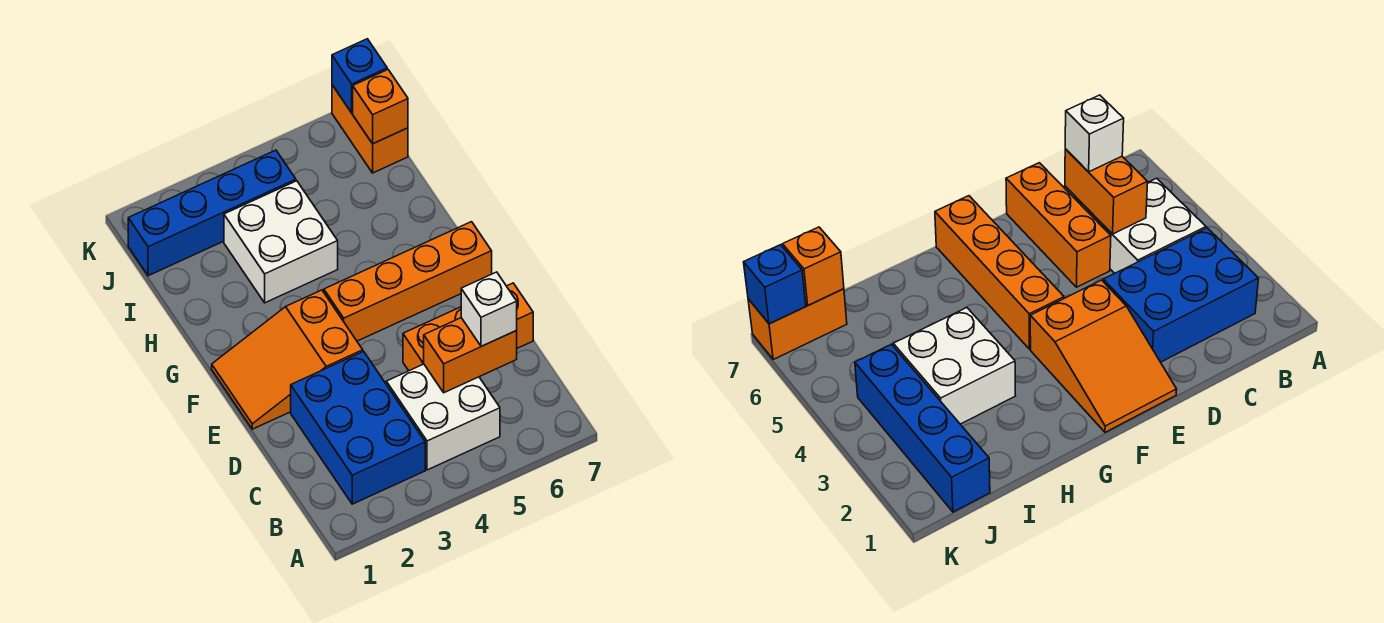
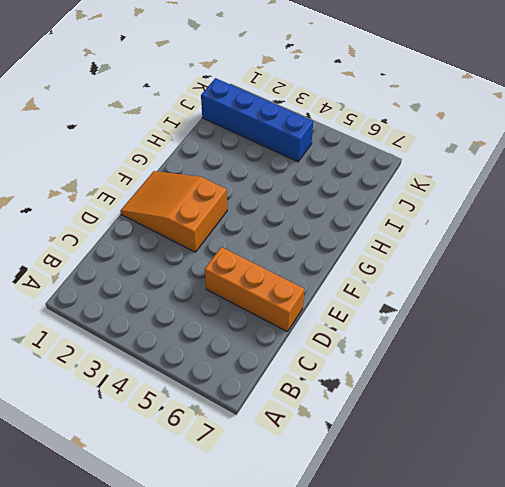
none -> blue 2x3 brick [291,351,425,504]
none -> white 2x2 brick [386,364,500,470]
none -> orange 1x4 brick [324,222,492,341]

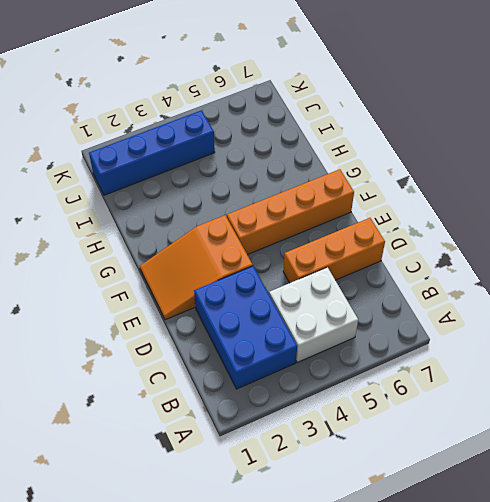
none -> white 2x2 brick [224,181,338,303]
none -> orange 1x2 brick [332,85,408,173]
none -> orange 1x2 brick [424,318,517,393]

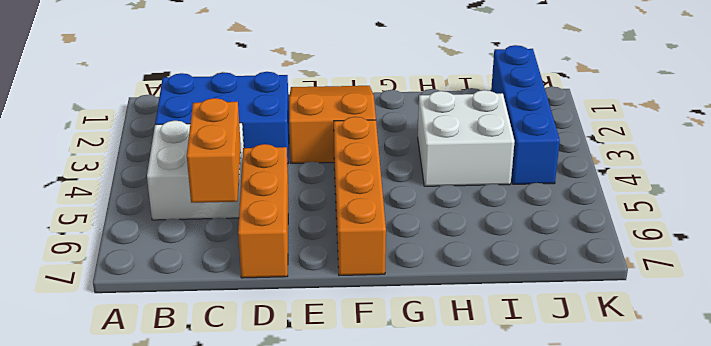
none -> orange 1x2 brick [332,85,408,173]
none -> orange 1x1 brick [353,70,408,144]
none -> blue 1x1 brick [332,39,387,113]

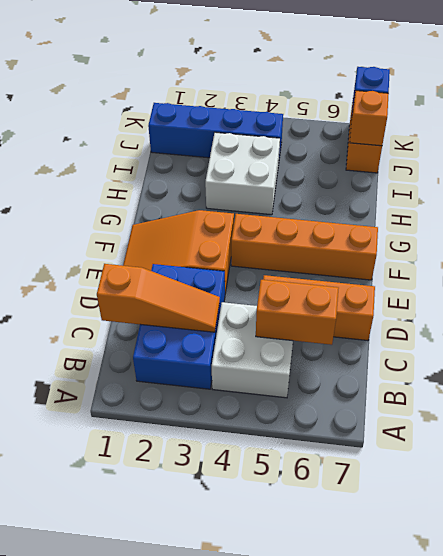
orange 1x3 slope [97,264,220,332] -> none
none -> white 1x1 brick [461,272,517,346]

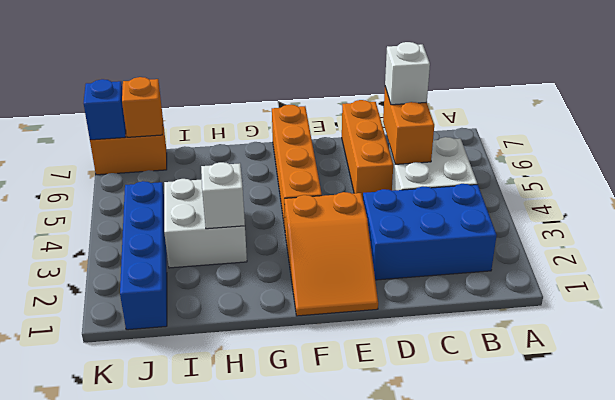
white 1x1 brick [201,162,245,229] -> none

